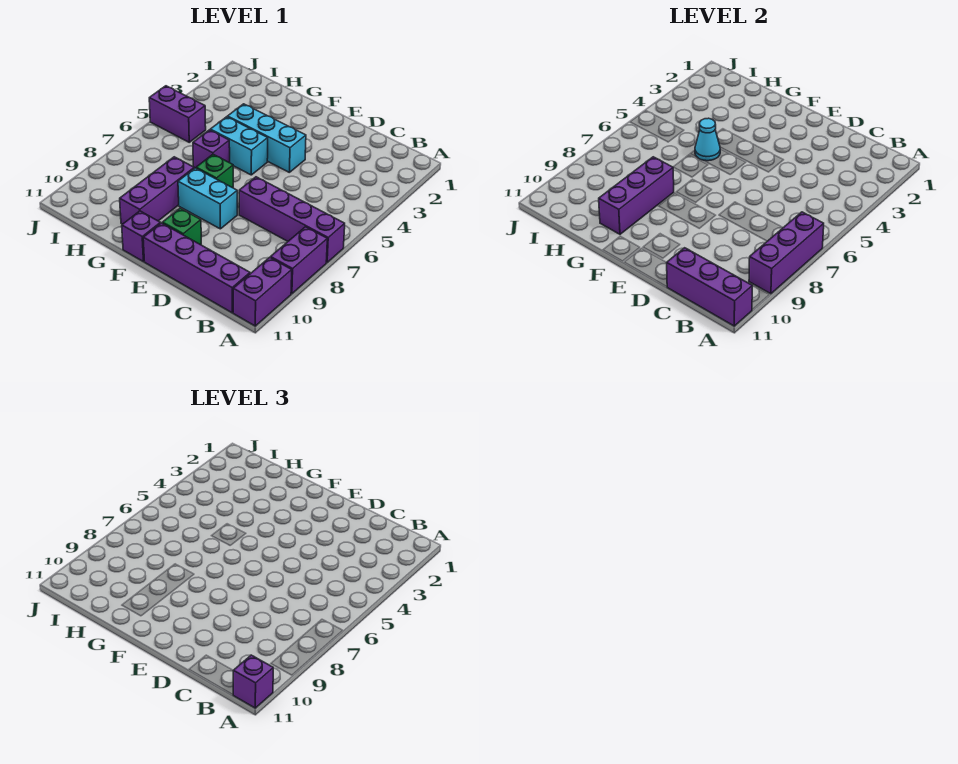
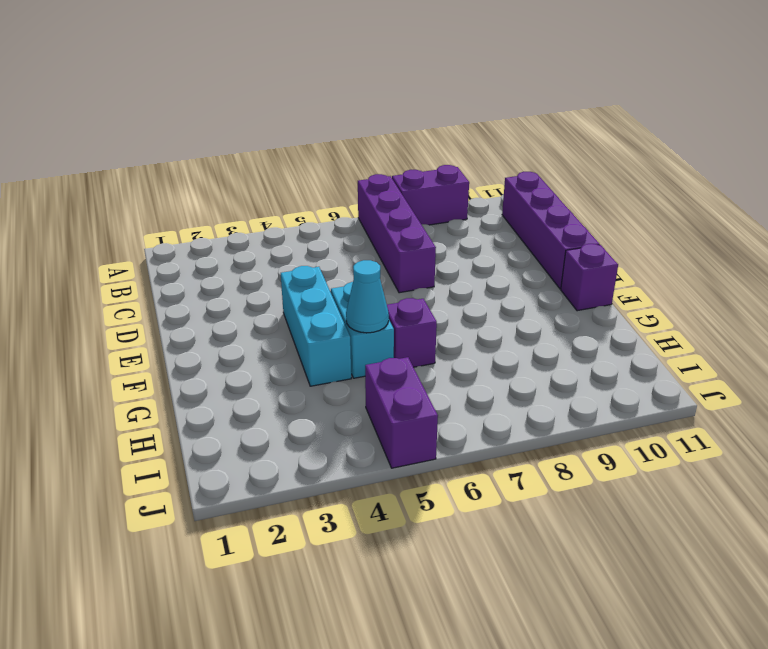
none -> purple 1x2 brick [233,257,292,326]
none -> cyan 1x2 brick [178,168,237,229]
none -> green 1x1 brick [162,208,201,245]

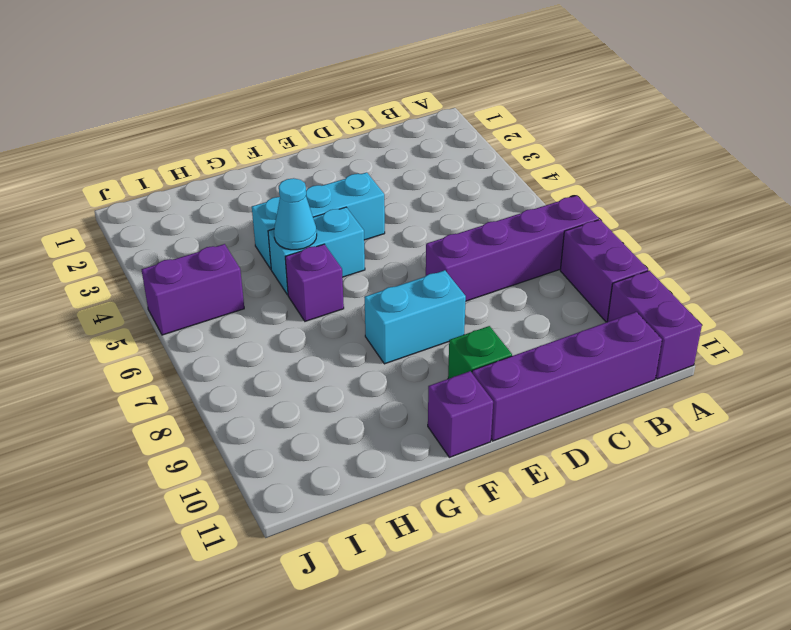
none -> green 1x1 brick [196,154,233,188]
none -> purple 1x3 brick [120,157,194,224]
none -> purple 1x3 brick [749,212,824,294]

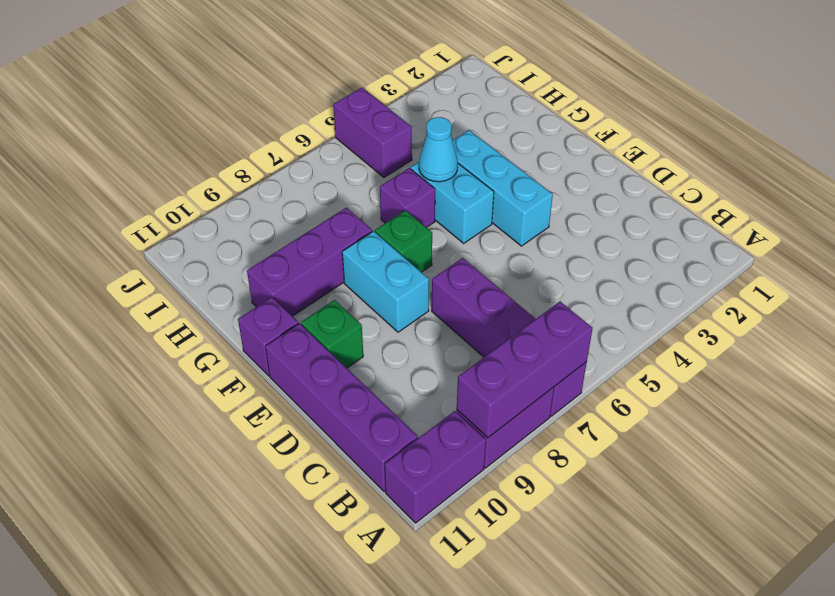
none -> purple 1x3 brick [667,248,752,326]
none -> purple 1x3 brick [599,157,674,234]
none -> purple 1x1 brick [233,655,273,708]

